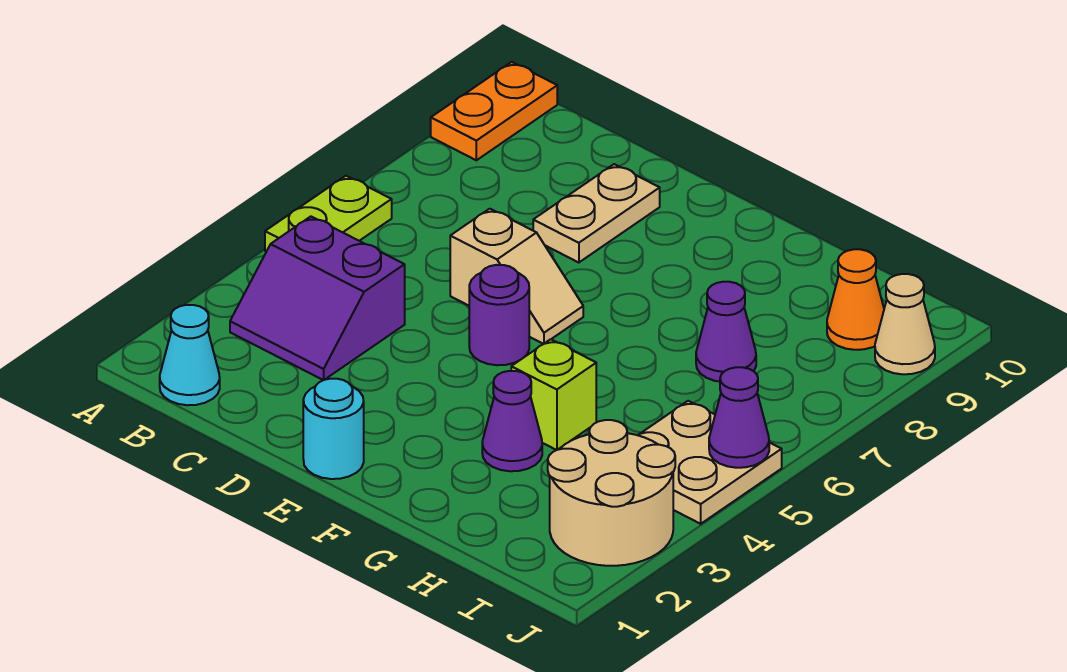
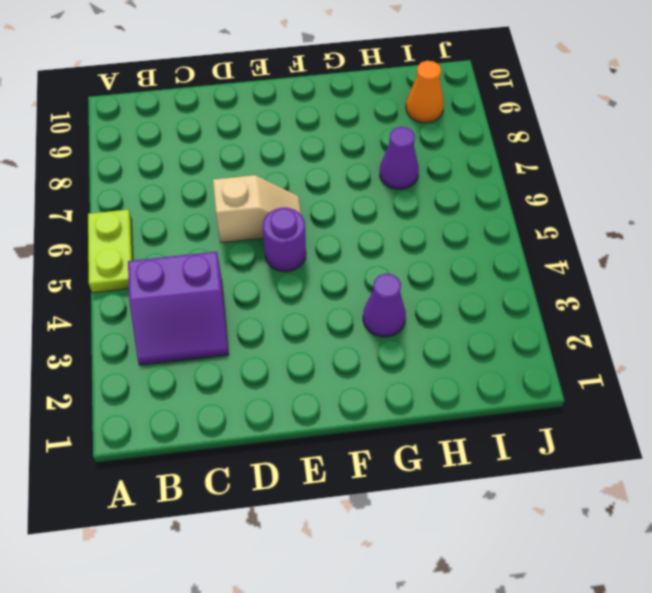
none -> orange 1x2 plate [431,62,557,160]
none -> cyan 1x1 cone [160,305,220,405]
none -> tan 1x2 plate [533,164,660,263]

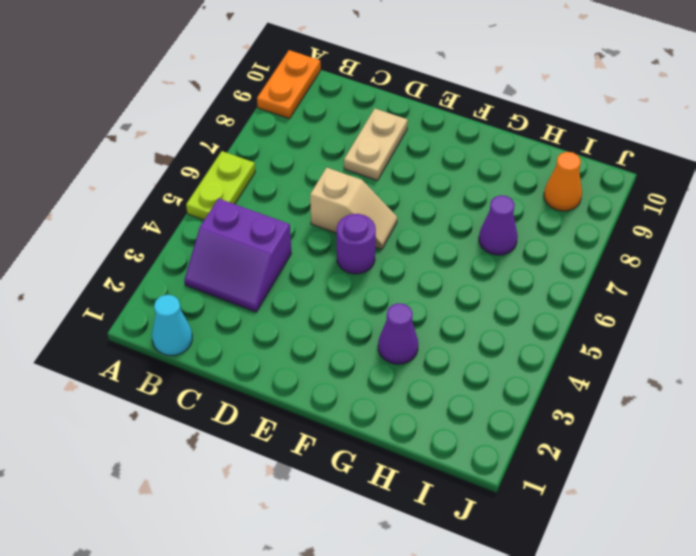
none -> cyan 1x1 round brick [303,379,364,479]
none -> lime 1x1 brick [511,339,596,450]
none -> tan 2x2 round brick [548,420,675,566]

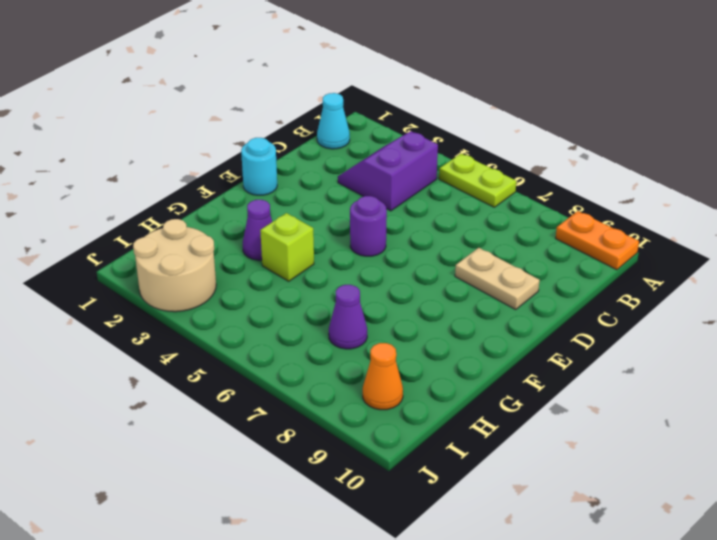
none -> tan 1x2 slope [450,209,583,344]
none -> tan 2x2 plate [638,401,782,524]
none -> tan 1x1 cone [875,274,935,374]

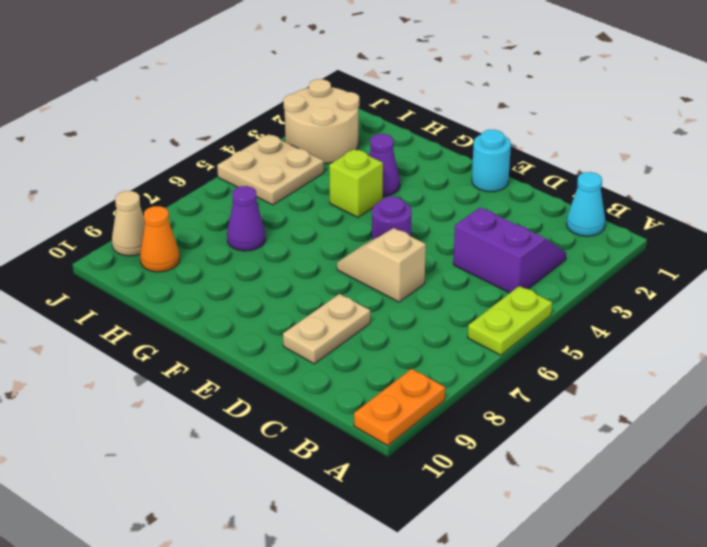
none -> purple 1x1 cone [709,367,769,468]

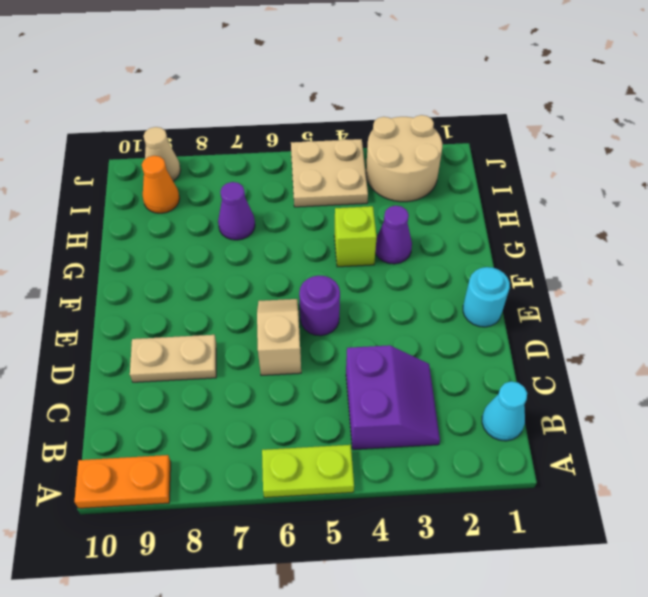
none -> purple 1x1 cone [709,367,769,468]

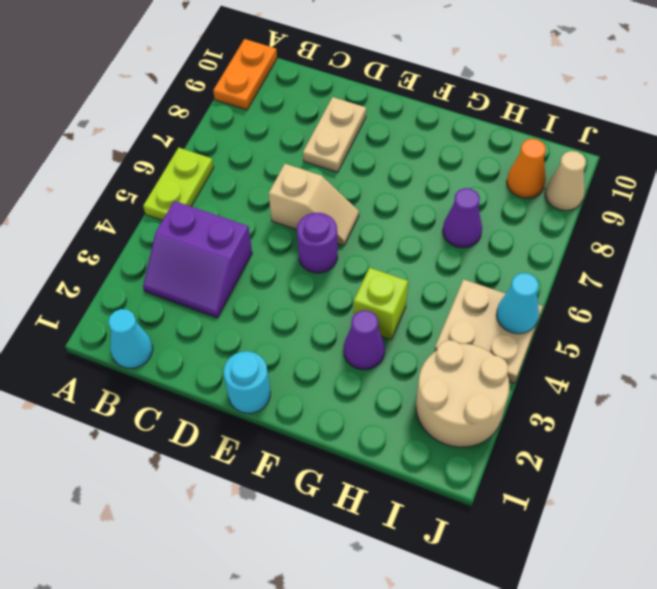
cyan 1x1 cone [496,273,539,334] -> purple 1x1 cone [709,367,769,468]

